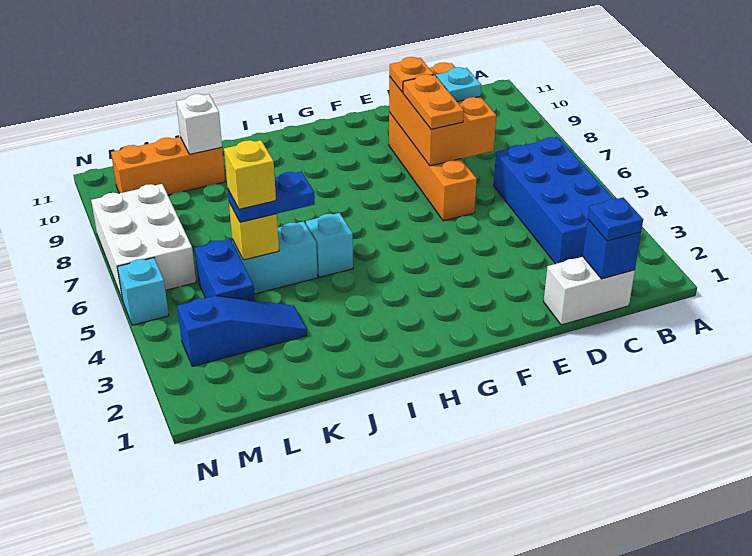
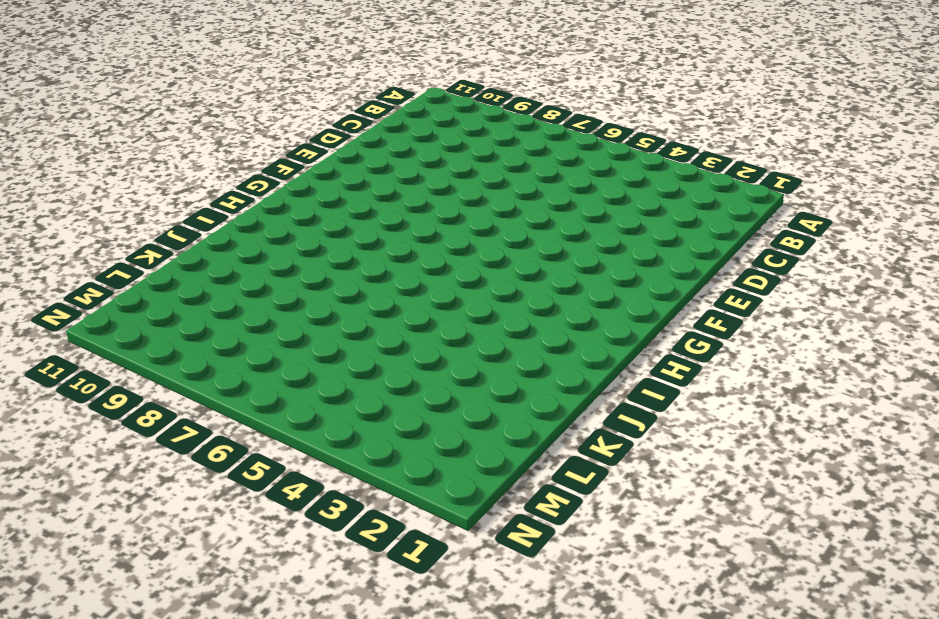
none -> blue 2x4 brick [494,137,613,264]
none -> white 1x2 brick [544,257,635,325]
none -> orange 1x4 brick [389,112,477,221]

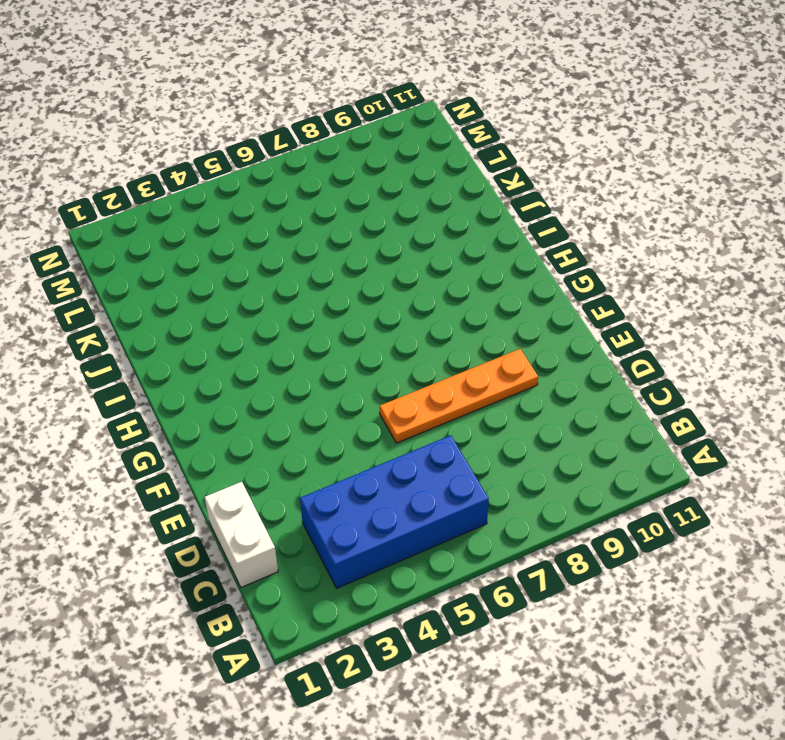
orange 1x4 plate [380,349,538,443] -> orange 1x4 brick [389,112,477,221]
none -> cyan 1x1 brick [306,213,353,277]
none -> cyan 1x2 brick [232,221,318,294]
none -> blue 1x3 slope [177,296,307,366]

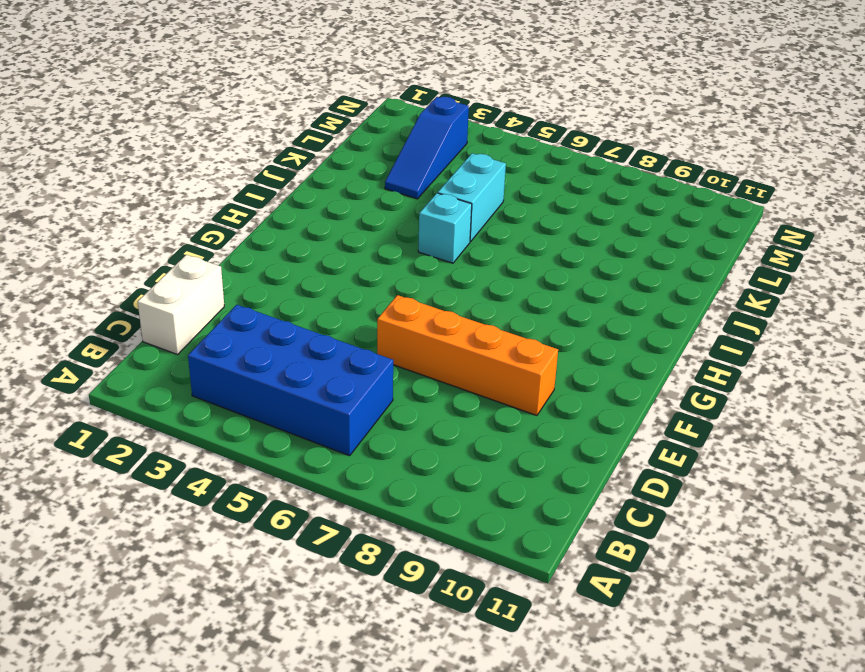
none -> orange 1x3 brick [111,137,225,195]
none -> blue 1x2 brick [195,239,255,301]
none -> white 2x3 brick [91,184,196,300]

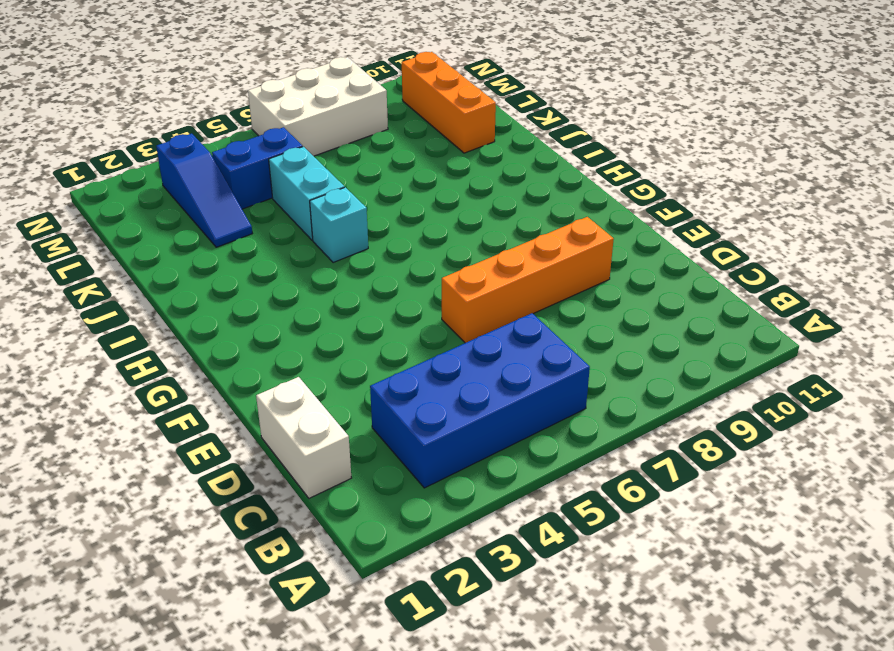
none -> cyan 1x1 brick [117,258,169,325]
none -> blue 1x1 brick [583,220,641,279]
none -> orange 2x3 brick [389,62,496,166]

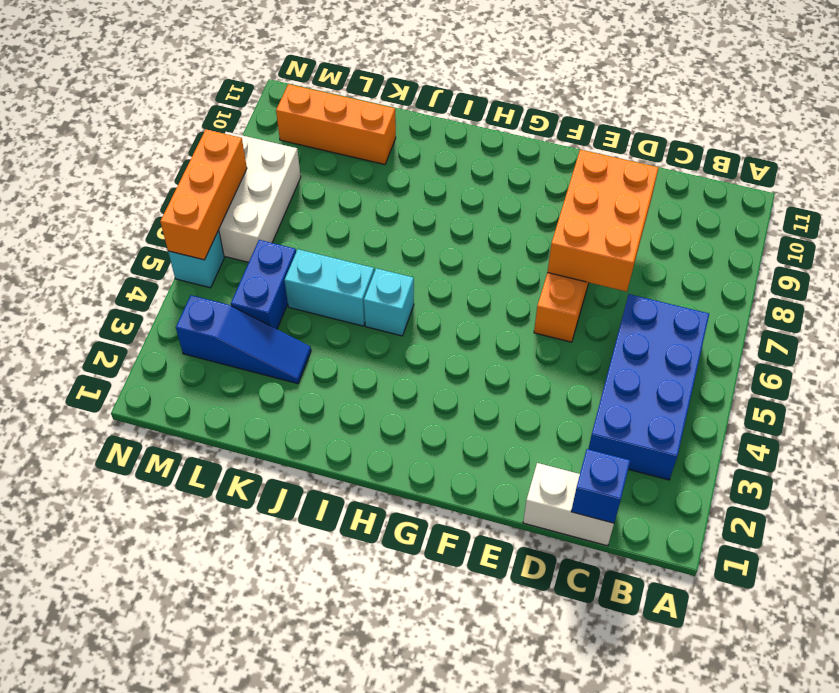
orange 1x3 brick [160,130,247,260] -> none
none -> yellow 1x1 brick [229,203,279,260]
none -> white 1x1 brick [176,94,222,154]
none -> blue 1x1 plate [588,198,643,241]

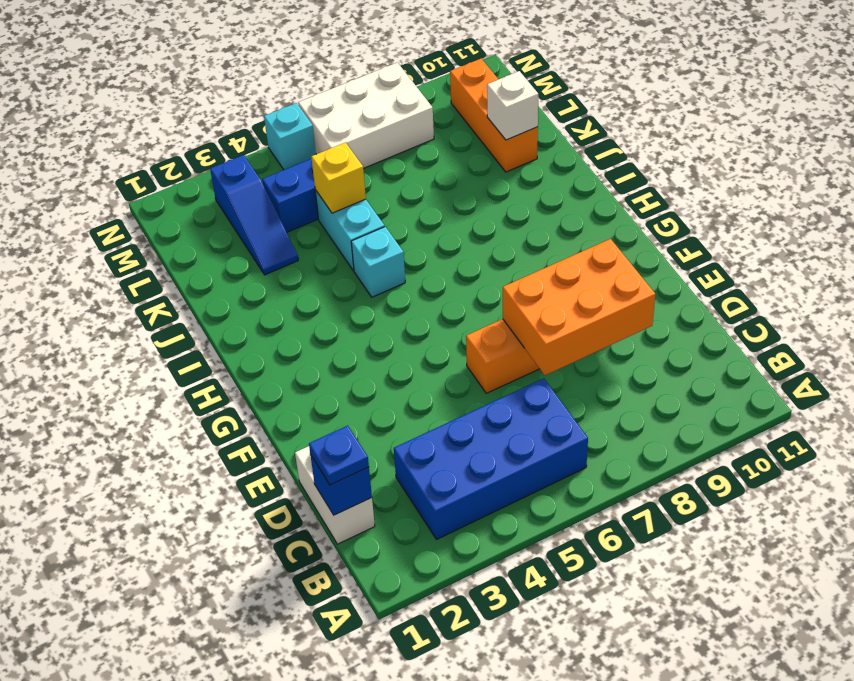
none -> cyan 1x1 plate [436,67,481,102]
none -> orange 1x2 plate [403,74,464,129]
none -> orange 1x1 plate [389,57,434,92]

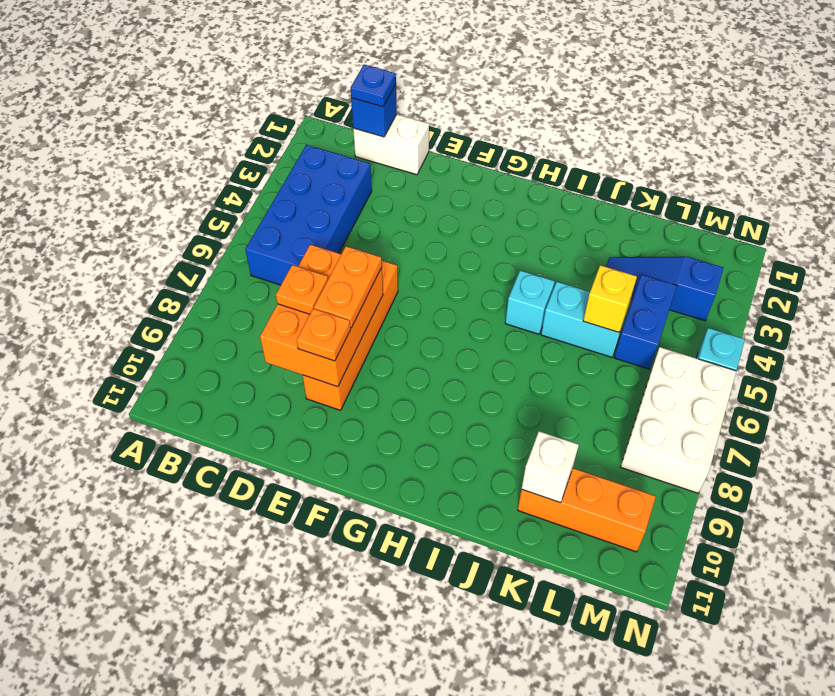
orange 1x1 plate [276,265,328,314] -> cyan 1x1 plate [436,67,481,102]
none -> blue 1x2 plate [228,171,315,222]
none -> yellow 1x1 brick [224,140,276,209]

